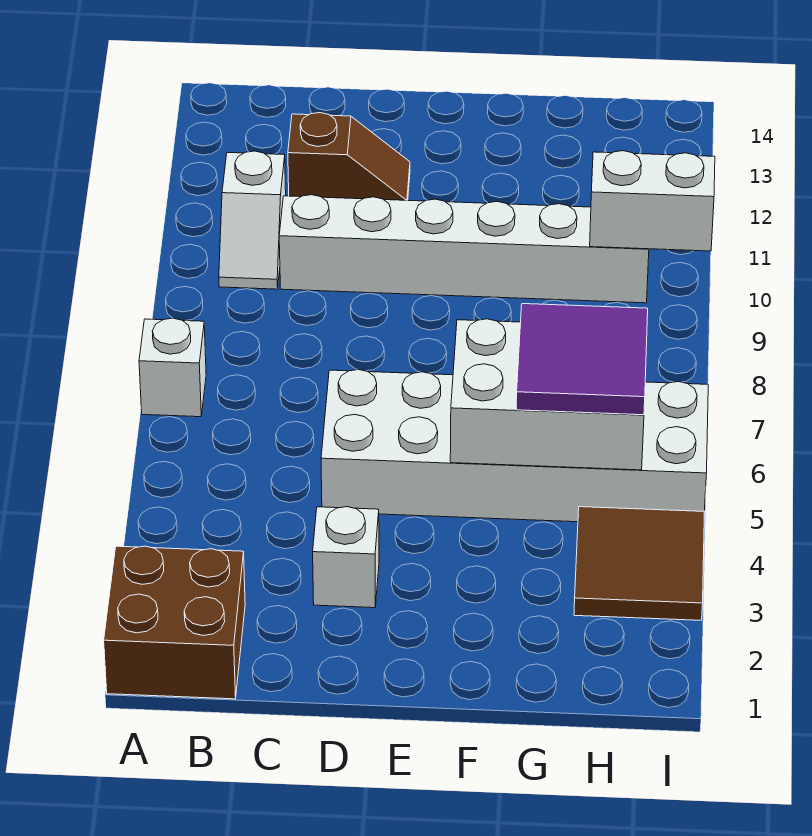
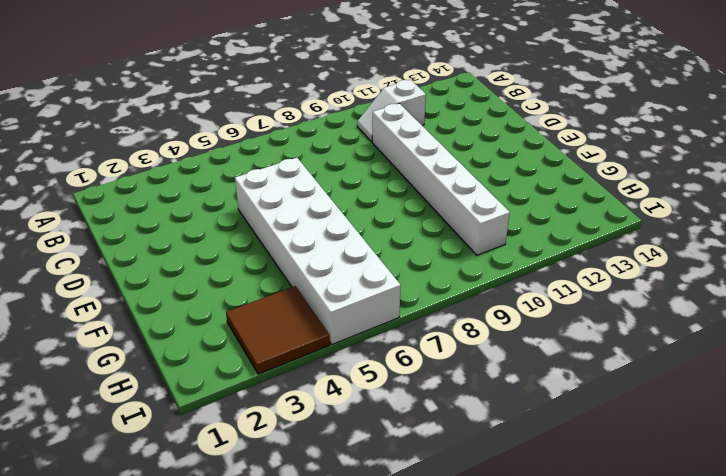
none -> brown 2x2 brick [104,546,245,699]
none -> white 1x1 brick [139,318,206,417]

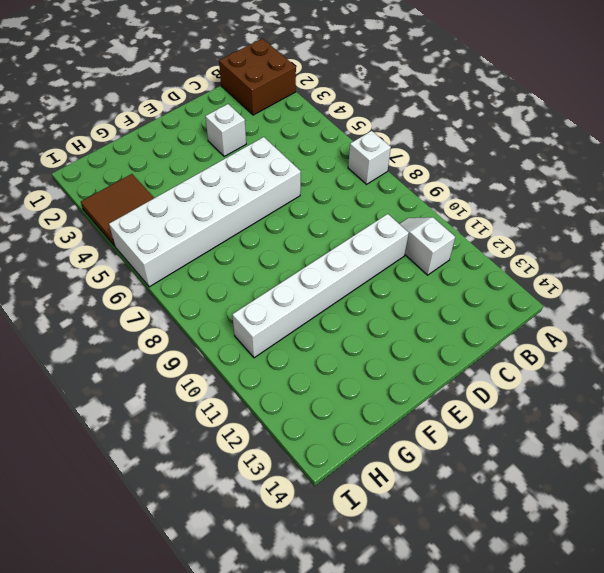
none -> brown 1x2 slope [288,113,410,200]
none -> white 2x3 brick [450,319,644,470]

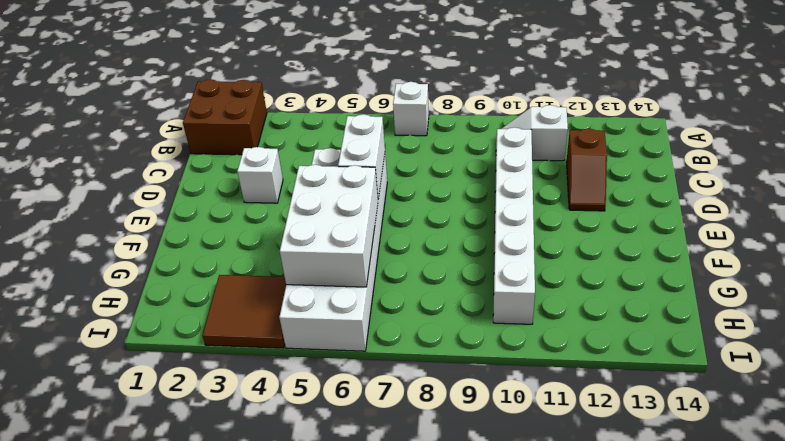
white 1x2 brick [338,114,385,198] -> white 1x2 brick moved to [590,151,715,251]
none -> purple 2x2 tile [516,304,648,415]

